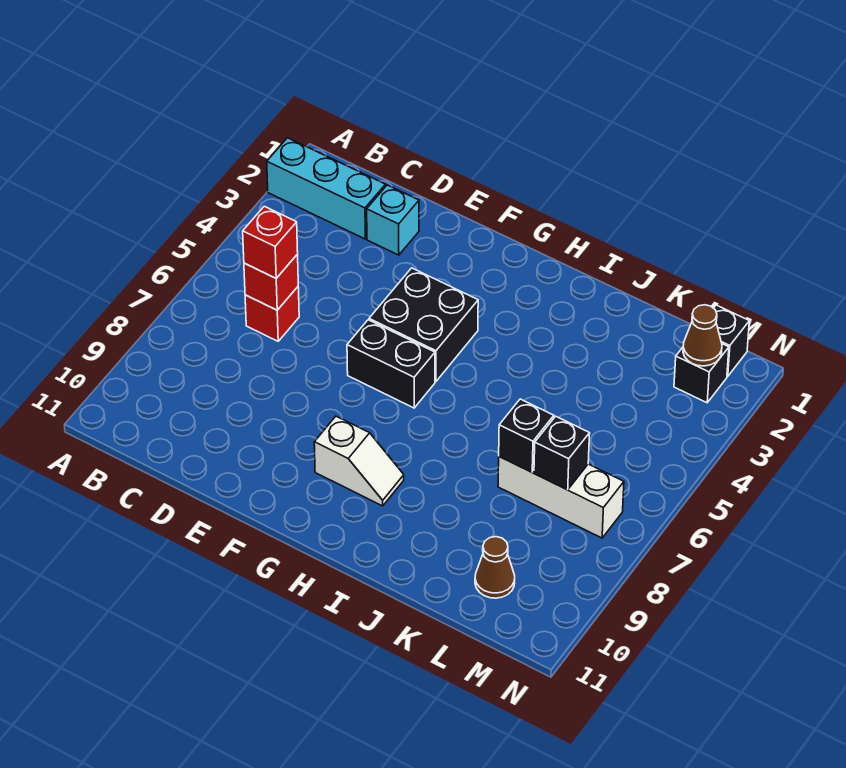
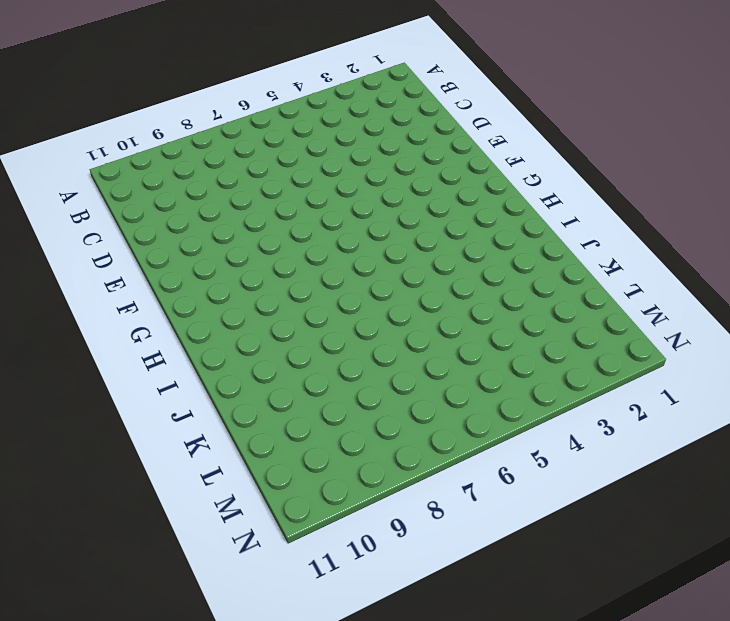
none -> cyan 1x3 brick [267,138,386,239]
none -> red 1x1 brick [245,287,299,341]
none -> cyan 1x1 brick [367,185,419,255]

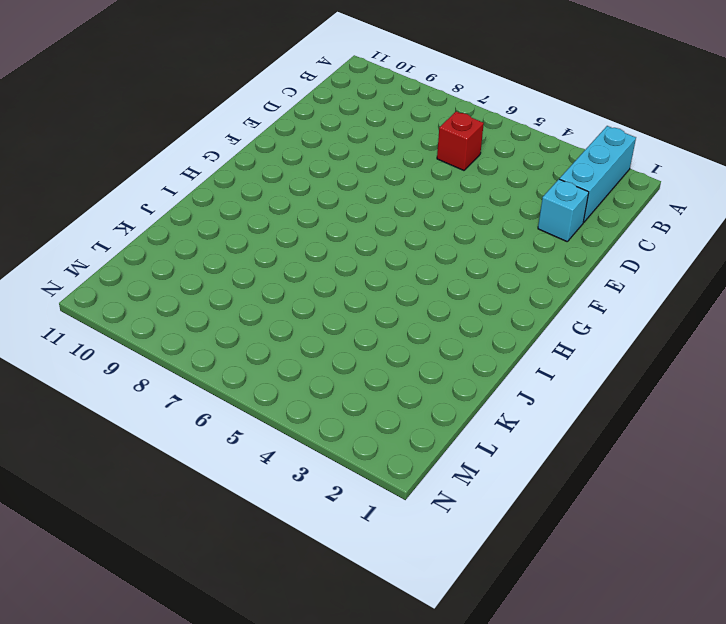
none -> black 2x2 brick [369,268,478,382]
none -> black 1x2 brick [347,320,435,408]
none -> white 1x2 slope [314,416,404,506]

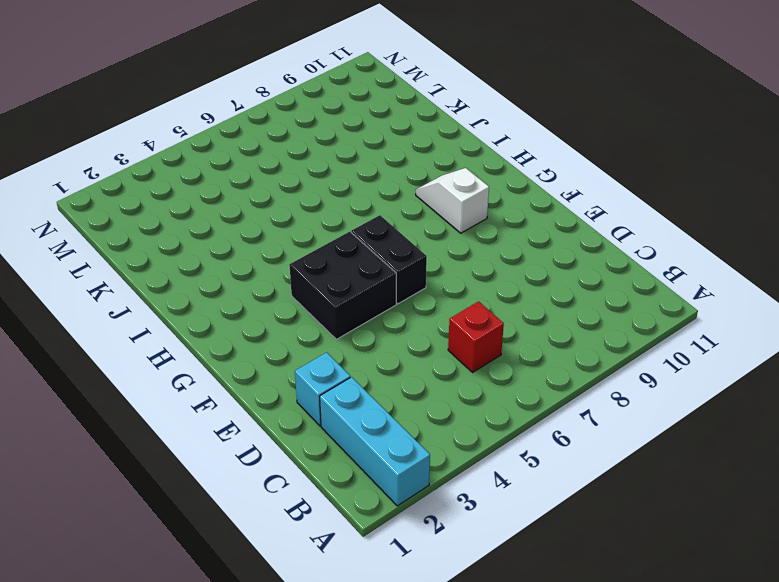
none -> white 1x3 brick [498,457,624,538]
none -> brown 1x1 cone [475,537,515,598]
none -> black 1x1 brick [714,305,749,376]

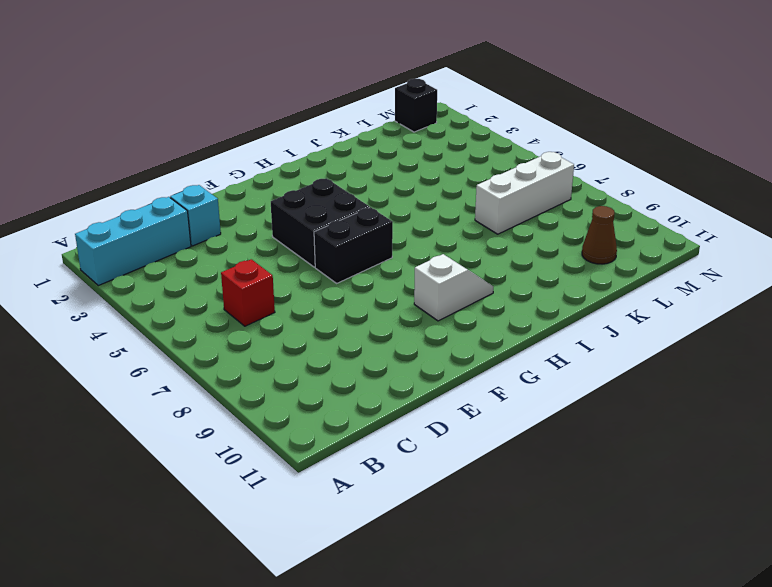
none -> black 1x1 brick [674,344,729,403]
none -> red 1x1 brick [244,254,298,310]
none -> black 1x1 brick [499,399,554,472]

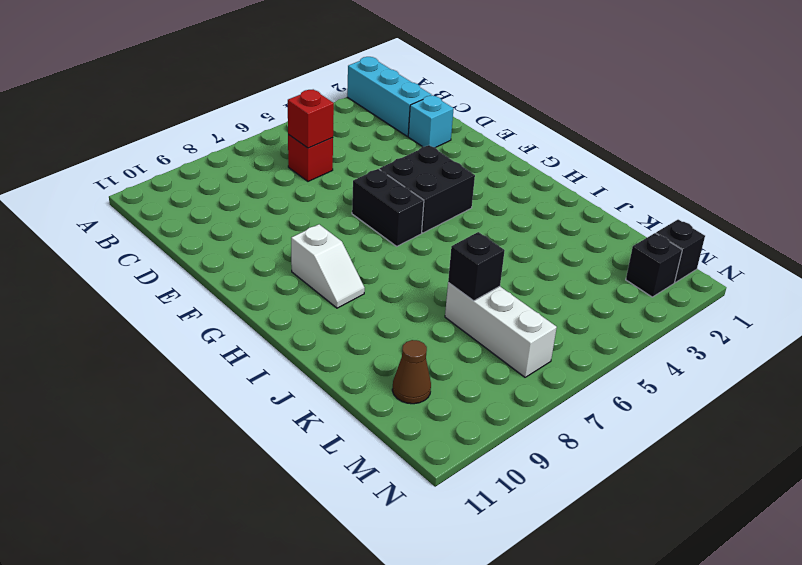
none -> black 1x1 brick [534,416,590,490]
none -> brown 1x1 cone [683,305,722,366]
none -> red 1x1 brick [243,206,298,278]

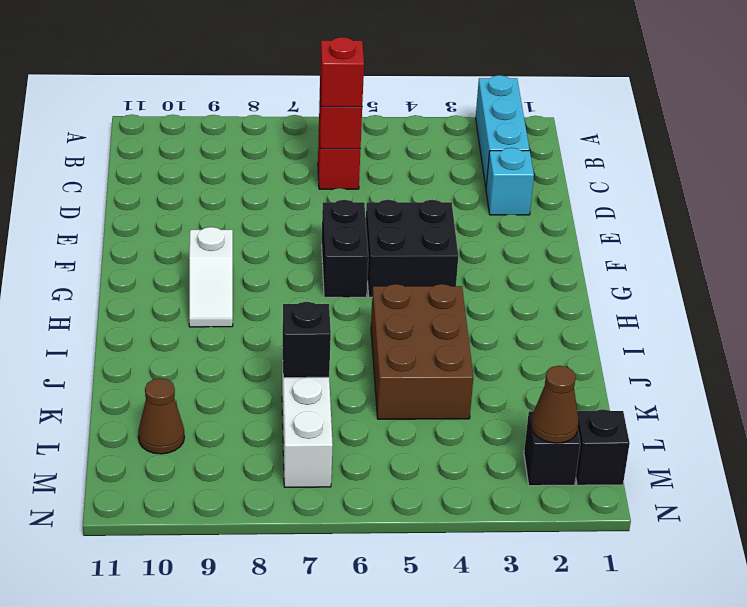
brown 2x3 brick [371,284,473,419] -> none
none -> black 1x1 brick [534,416,590,490]

